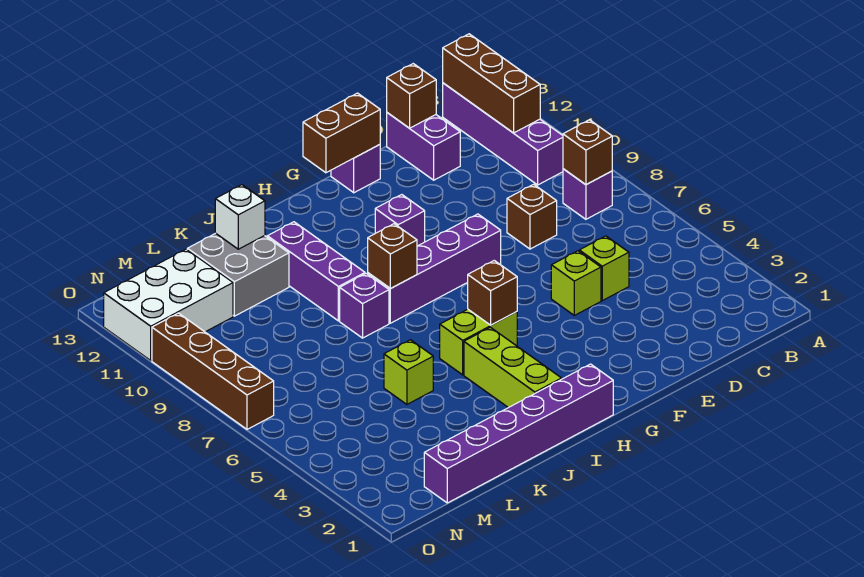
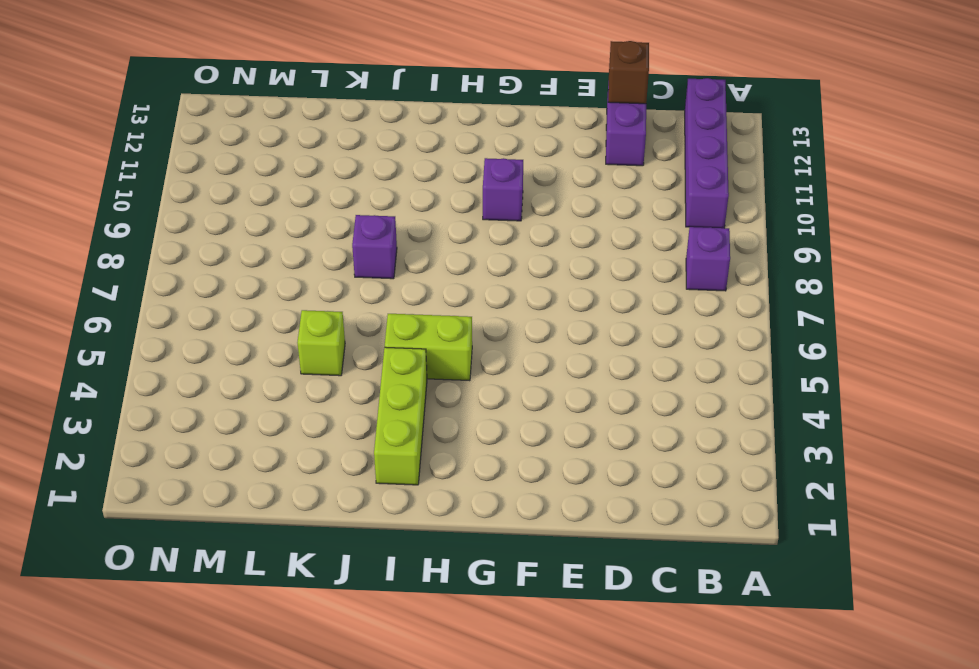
none -> lime 1x1 brick [579,236,629,301]
none -> brown 1x1 brick [507,184,557,249]
none -> lime 1x1 brick [551,251,601,315]

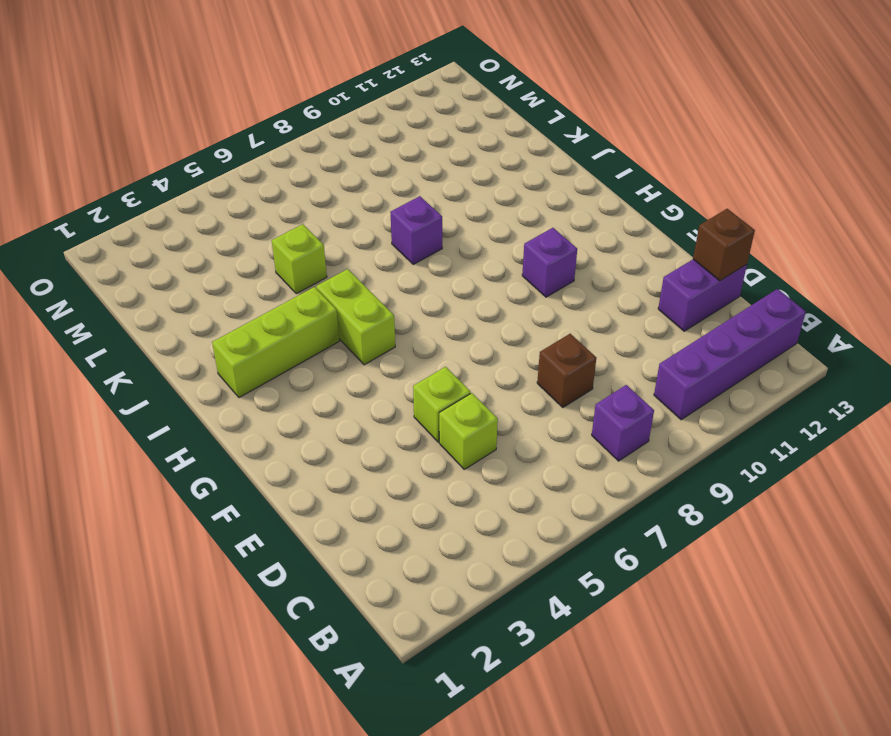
none -> purple 1x4 brick [368,214,501,323]
none -> purple 1x1 brick [331,145,380,193]
none -> purple 1x6 brick [424,364,613,503]

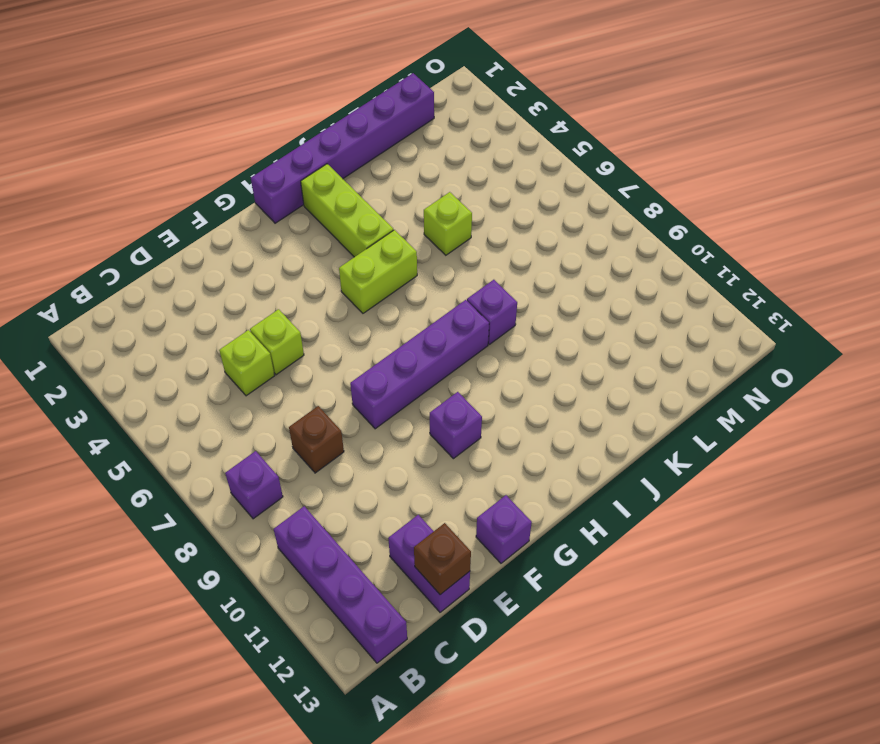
none -> purple 1x3 brick [267,222,365,321]
none -> grey 2x2 brick [187,233,289,316]
none -> white 2x3 brick [104,249,233,360]

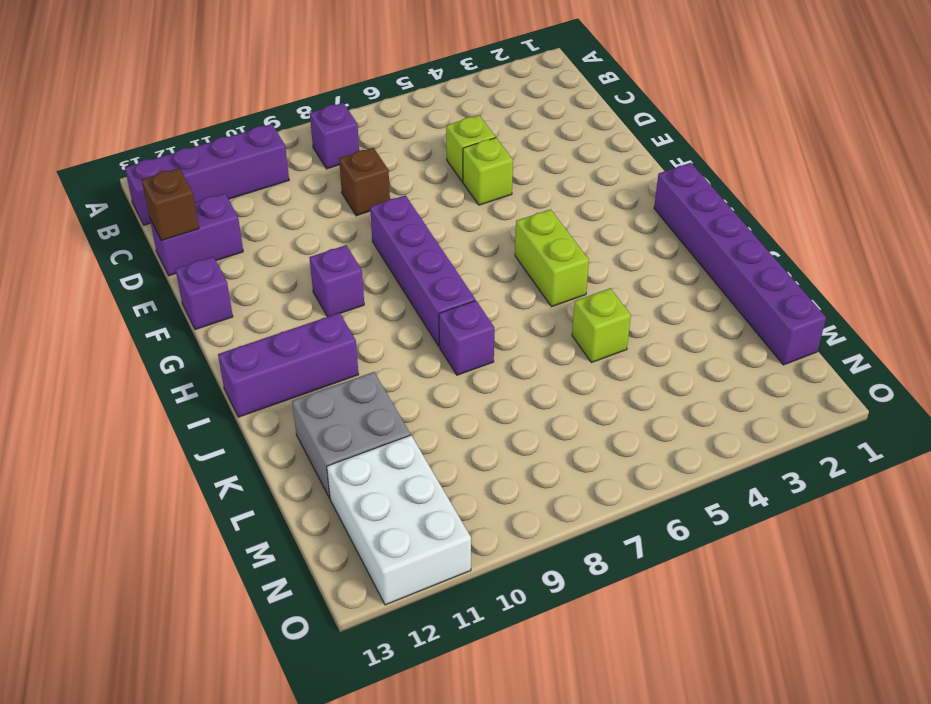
purple 1x3 brick [218,313,359,417] -> purple 1x3 brick moved to [267,222,365,321]
none -> lime 1x3 brick [464,327,562,408]
none -> brown 1x4 brick [152,313,274,429]
none -> brown 1x1 brick [563,120,612,185]

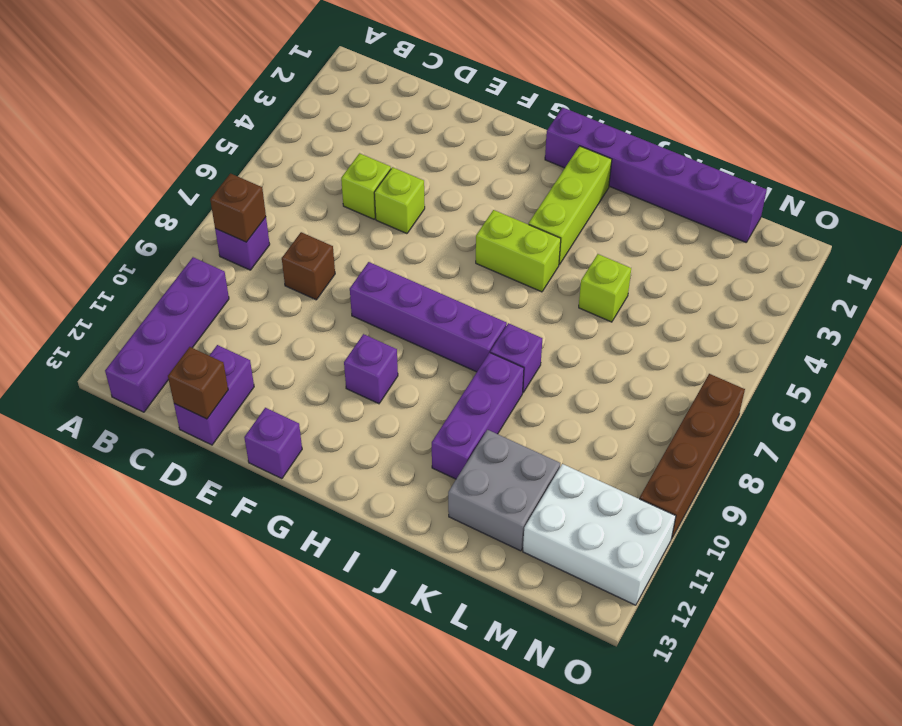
none -> brown 1x3 brick [443,34,540,133]
none -> brown 1x2 brick [303,93,380,173]
none -> brown 1x1 brick [468,261,517,325]

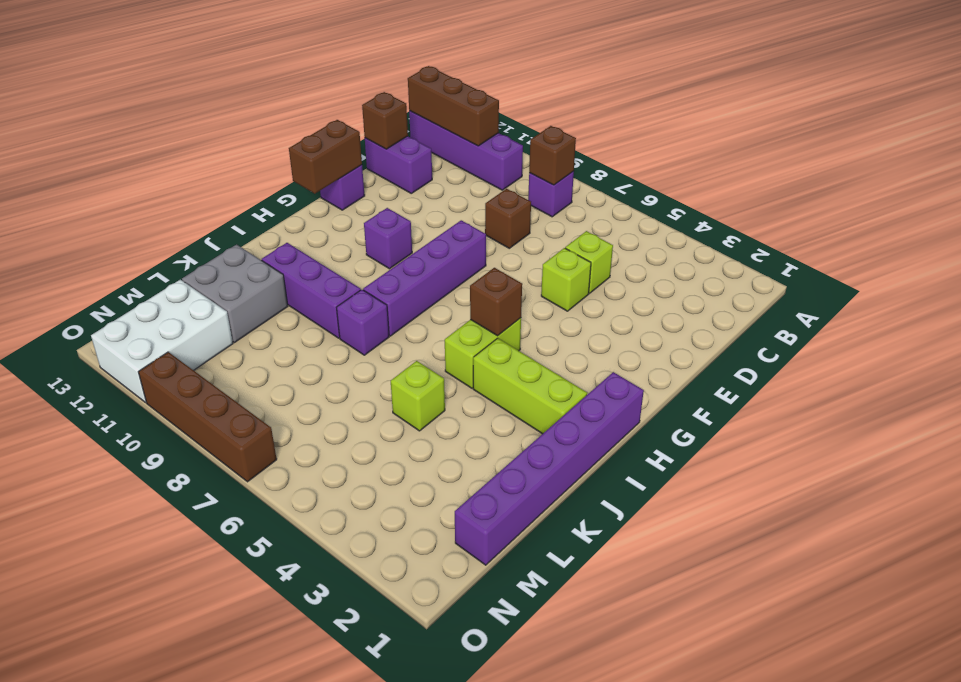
none -> brown 1x1 brick [368,224,417,289]
none -> white 1x1 brick [215,185,265,249]

